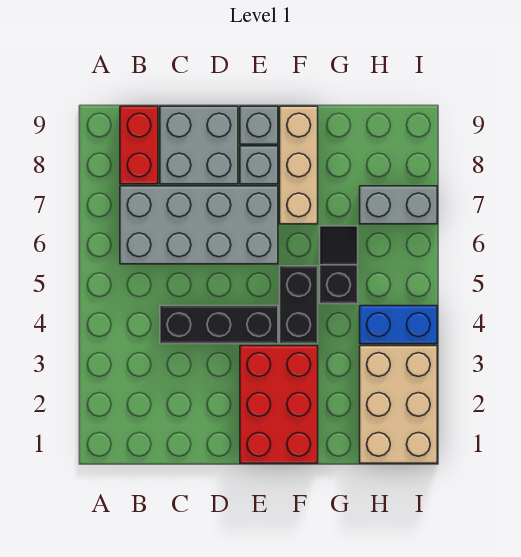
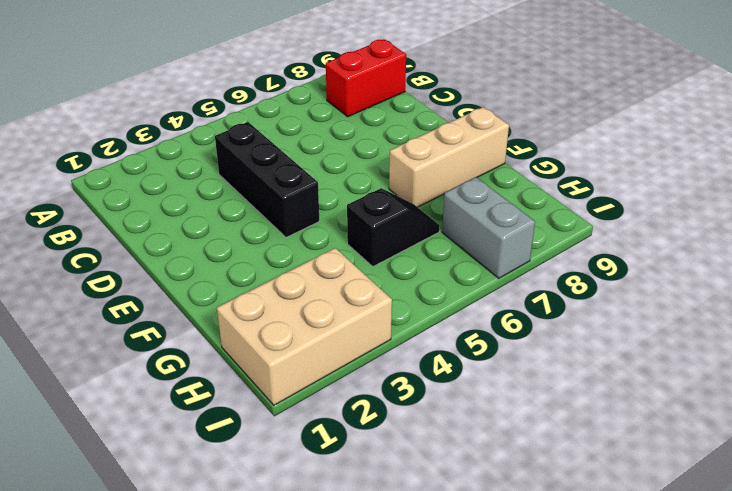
none -> grey 2x4 brick [120,186,278,264]
none -> grey 2x2 brick [160,106,238,184]
none -> red 2x3 brick [240,346,318,463]

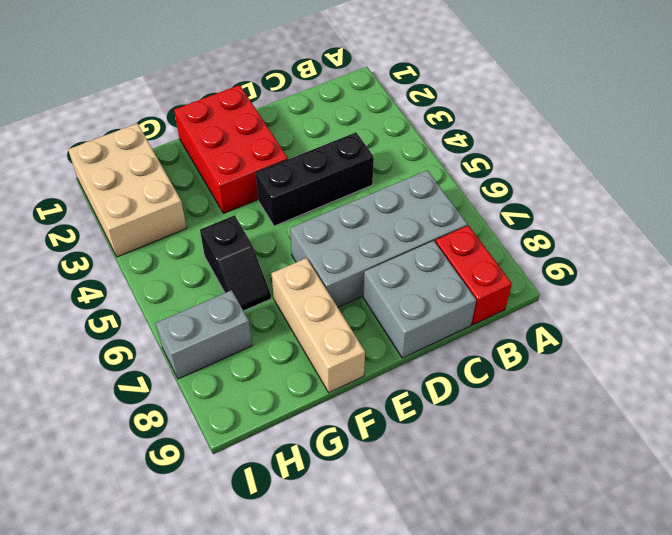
none -> grey 1x1 brick [240,146,278,184]
none -> grey 1x1 brick [240,106,278,144]
none -> black 1x2 brick [280,266,318,344]

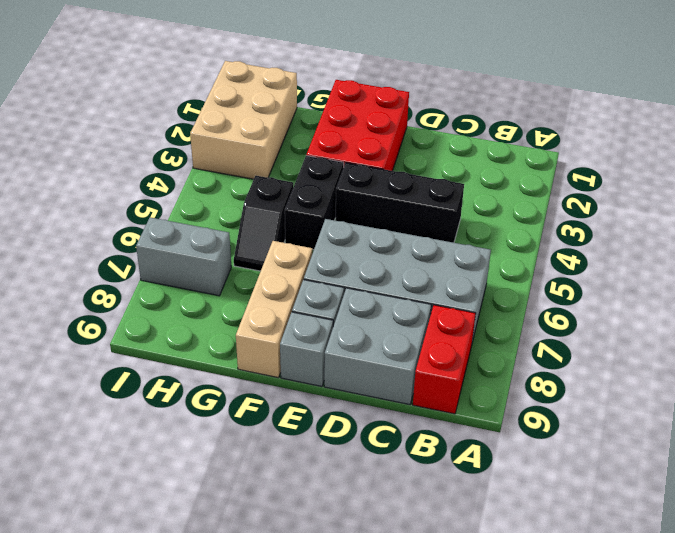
none -> blue 1x2 brick [360,306,437,344]

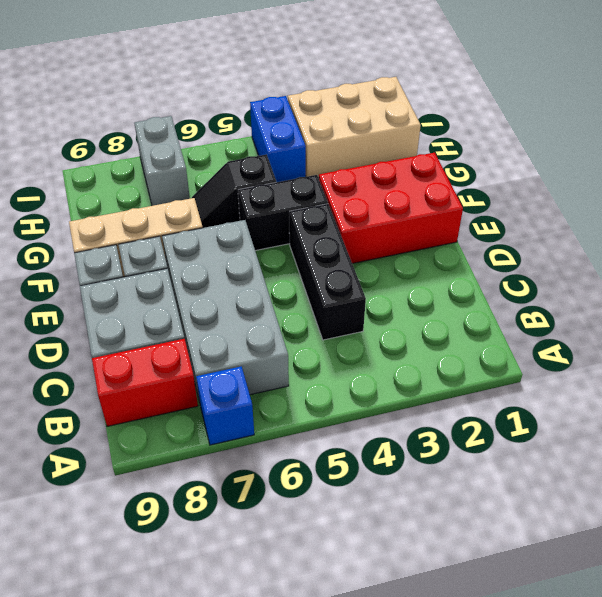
blue 1x1 brick [196,366,254,445] -> none

